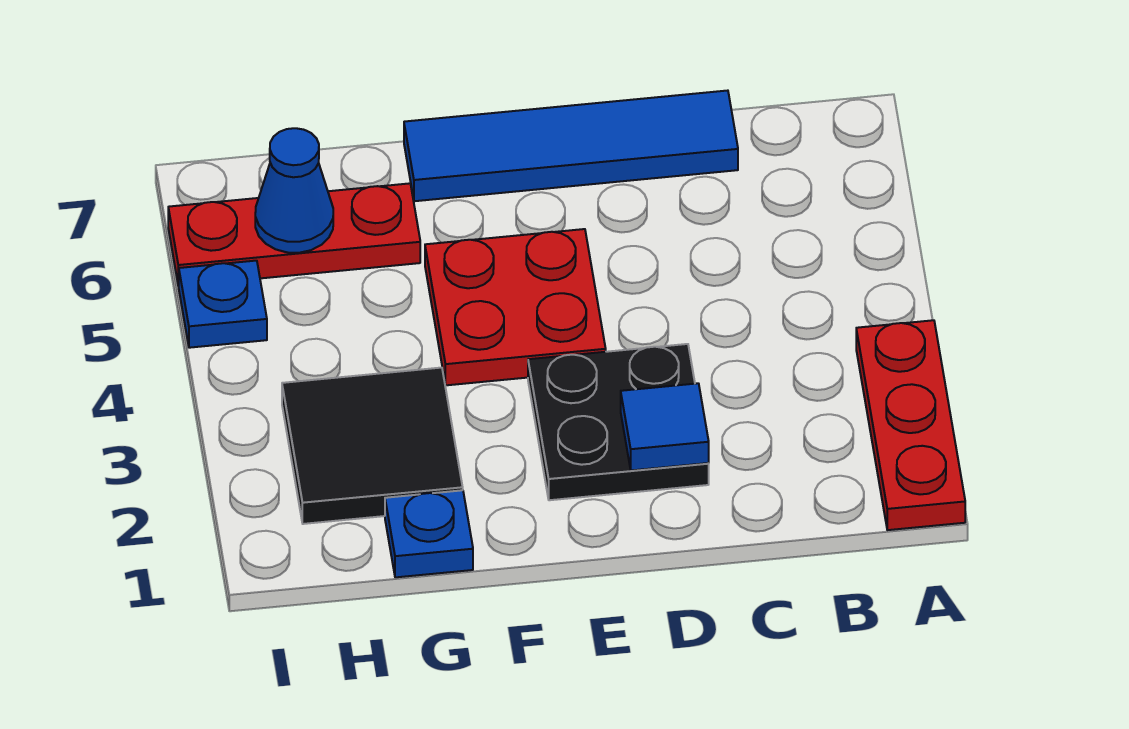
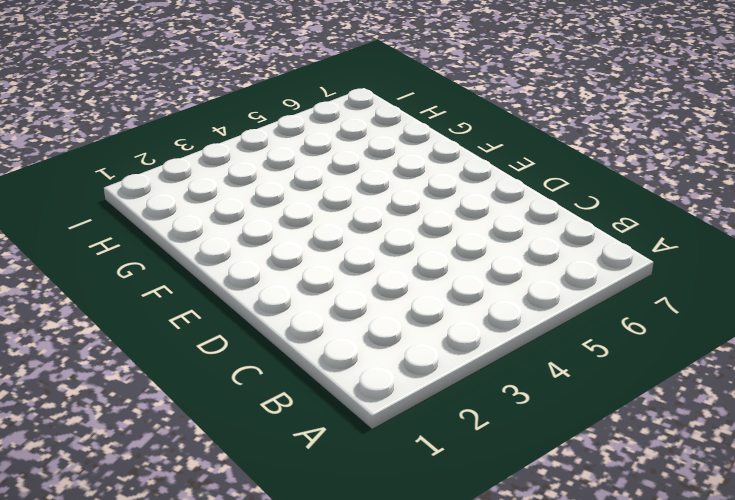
none -> red 1x3 plate [856,320,965,530]
none -> blue 1x4 tile [404,91,738,201]

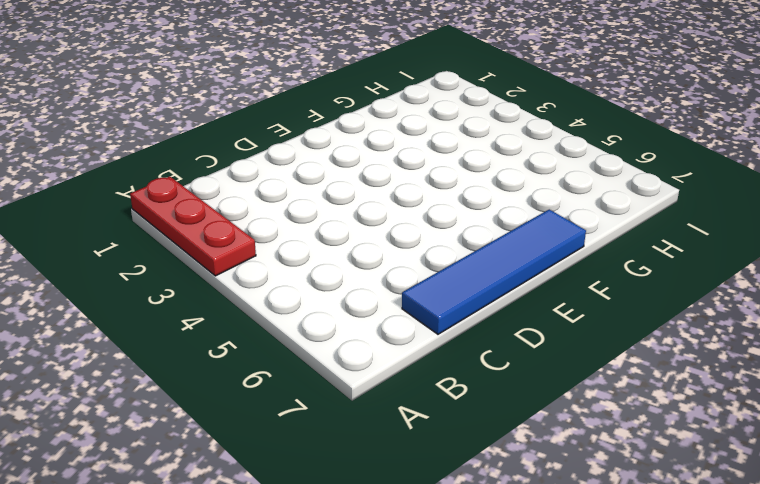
none -> black 2x2 plate [528,344,709,500]
none -> red 2x2 plate [425,229,606,385]

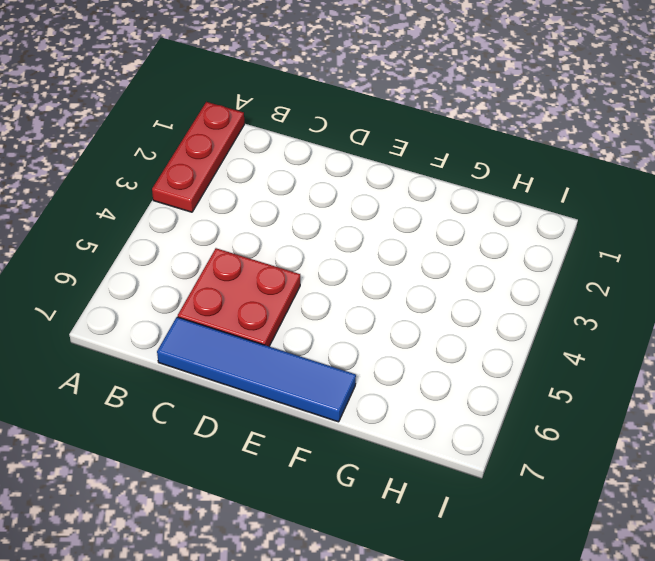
red 2x2 plate [178,248,300,346] -> red 2x2 plate moved to [425,229,606,385]
none -> black 2x2 plate [528,344,709,500]
none -> blue 1x1 plate [385,490,473,577]

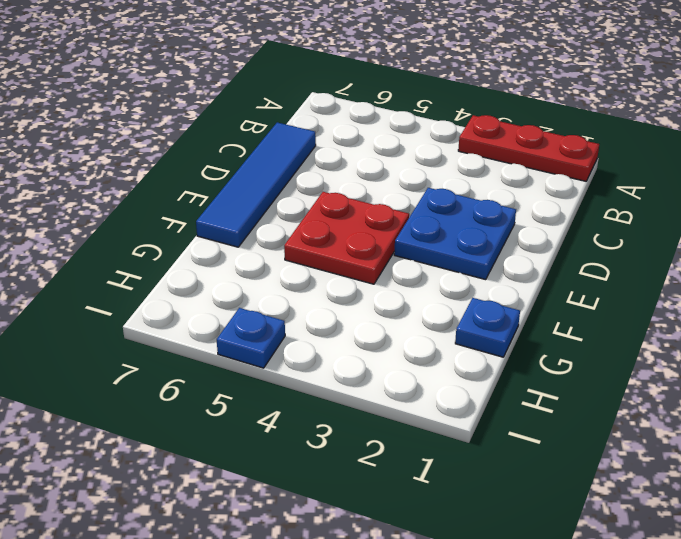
blue 2x2 plate [394,188,516,280] -> black 2x2 plate [528,344,709,500]
none -> black 2x2 tile [282,368,463,524]
none -> red 1x3 plate [168,183,420,286]

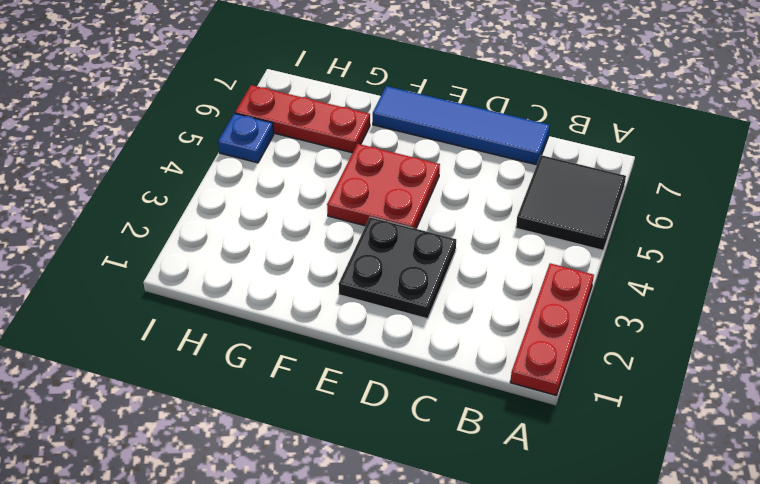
black 2x2 tile [516,155,626,250] -> black 2x2 tile moved to [282,368,463,524]
none -> blue 1x1 plate [385,490,473,577]
none -> blue 1x1 tile [621,383,709,470]

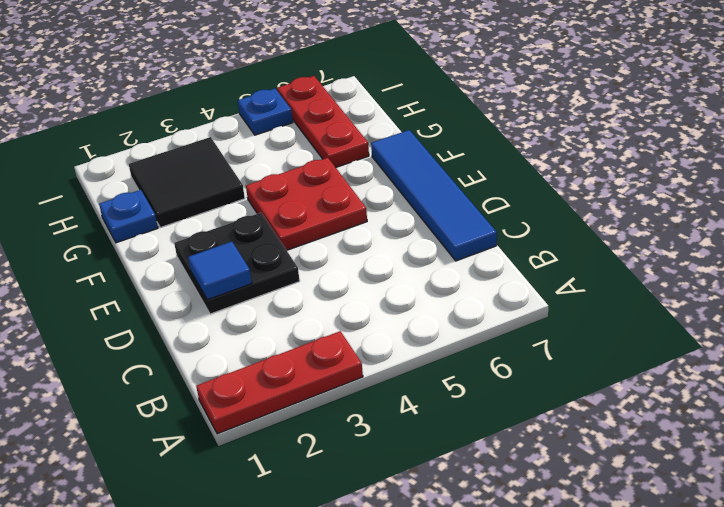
none -> blue 1x1 cone [255,128,333,253]

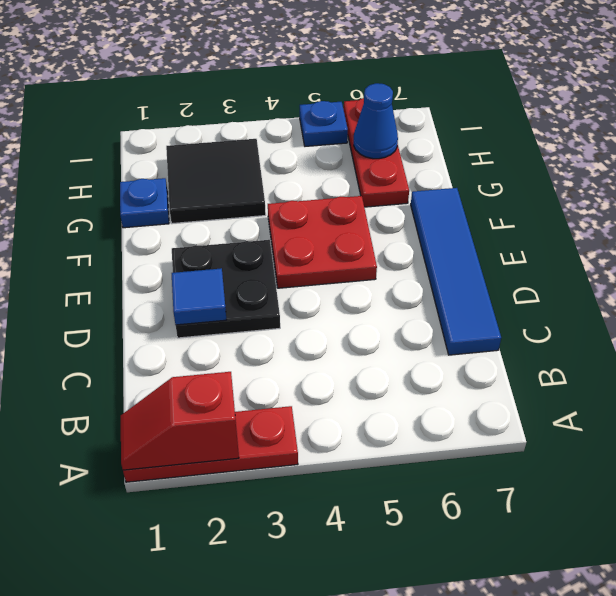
red 1x2 slope [121,372,239,470] -> none

